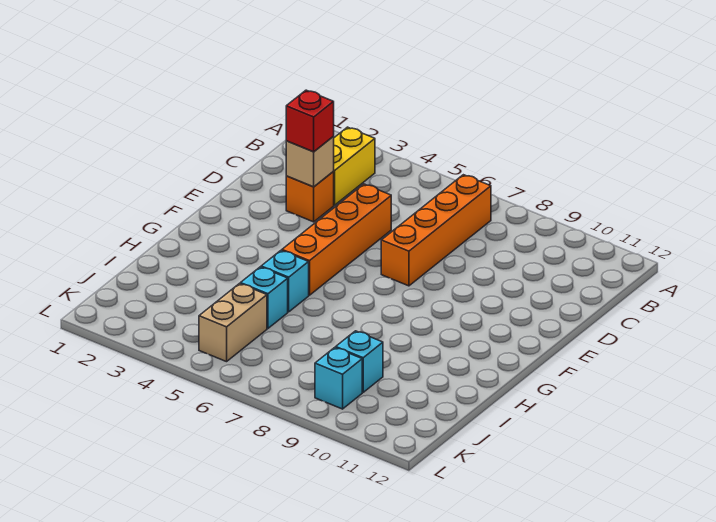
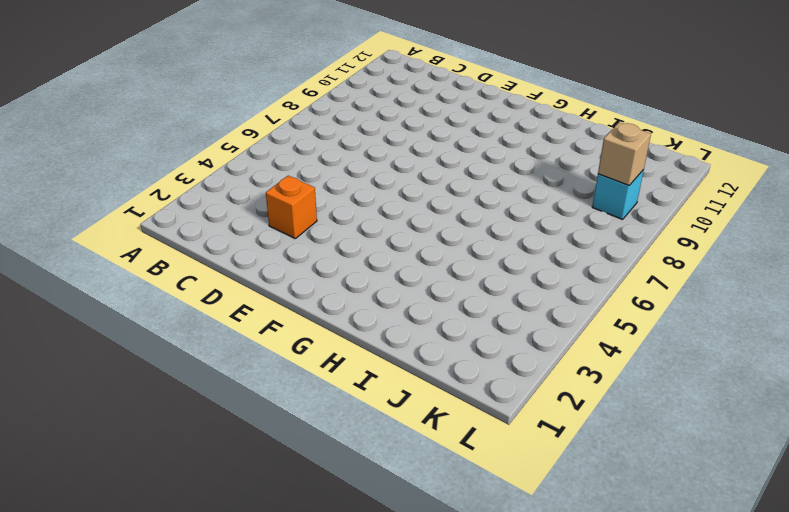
tan 1x1 brick [598,122,651,186] -> tan 1x1 brick moved to [286,137,334,187]
none -> yellow 1x2 brick [333,127,375,205]
none -> orange 1x4 brick [381,175,491,286]

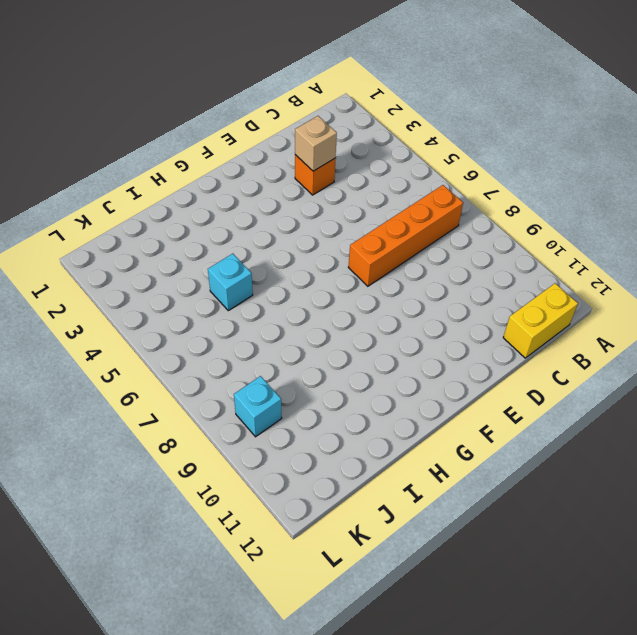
yellow 1x2 brick [503,283,578,358] -> yellow 1x2 brick moved to [333,127,375,205]
none -> orange 1x4 brick [282,184,391,295]
none -> cyan 1x1 brick [261,250,309,312]

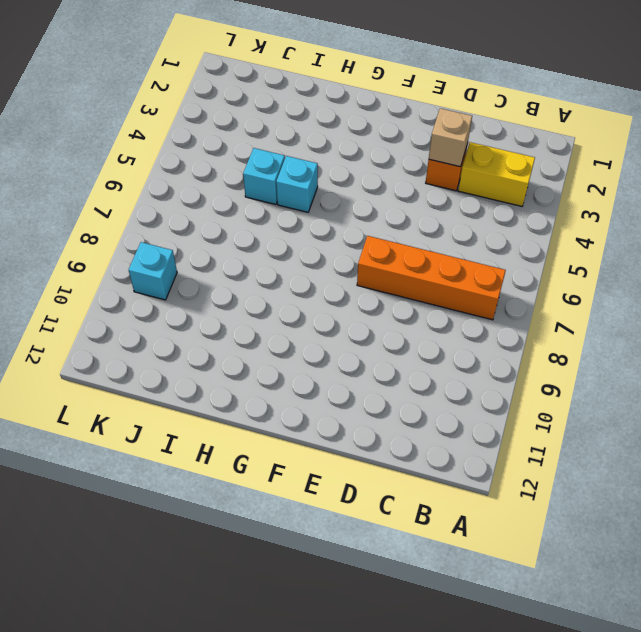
none -> orange 1x4 brick [282,184,391,295]
none -> tan 1x2 brick [199,284,267,362]

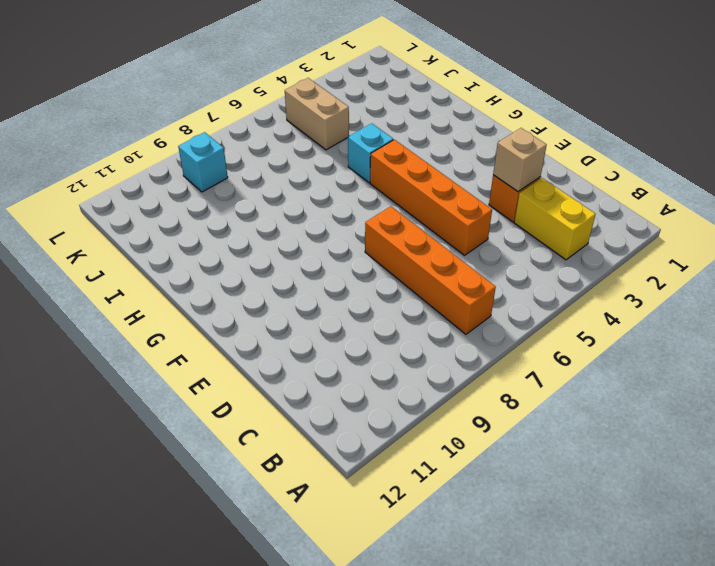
none -> cyan 1x1 brick [240,267,288,328]
none -> cyan 1x1 brick [336,331,383,392]

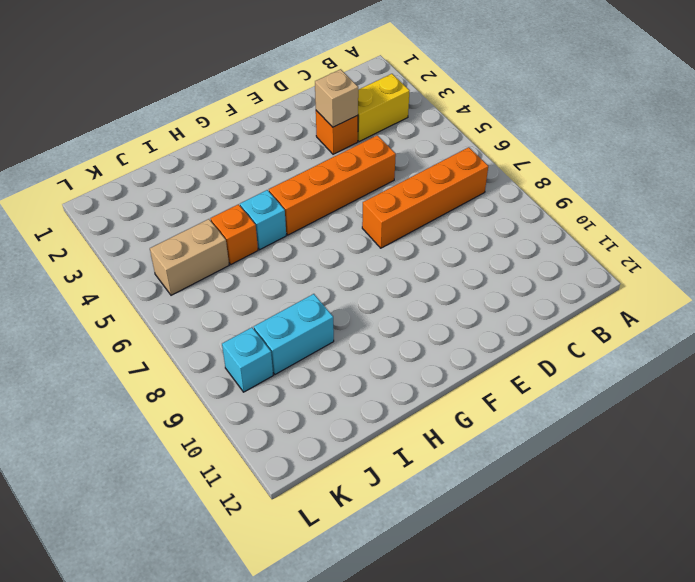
orange 1x1 brick [210,204,258,264] -> cyan 1x1 brick [240,267,288,328]
cyan 1x2 brick [254,294,334,374] -> cyan 1x1 brick [336,331,383,392]
none -> red 1x1 brick [286,90,334,152]

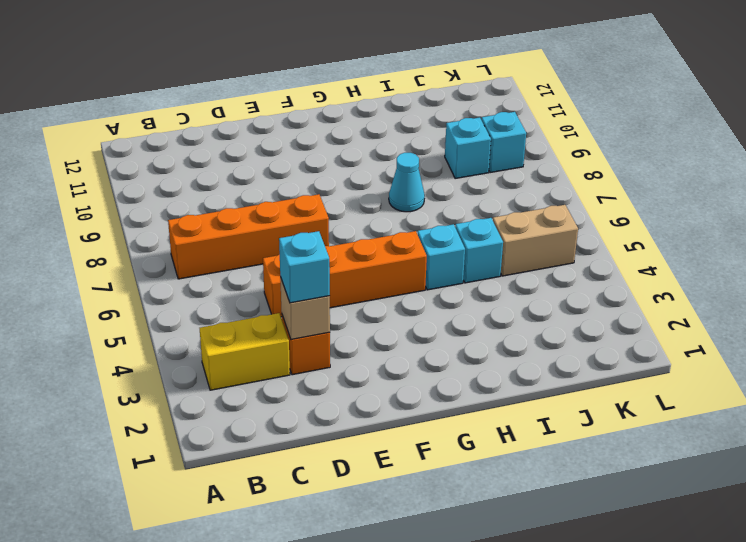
cyan 1x1 brick [279,231,330,303] -> red 1x1 brick [286,90,334,152]
cyan 1x1 cone [389,153,425,212] -> none

